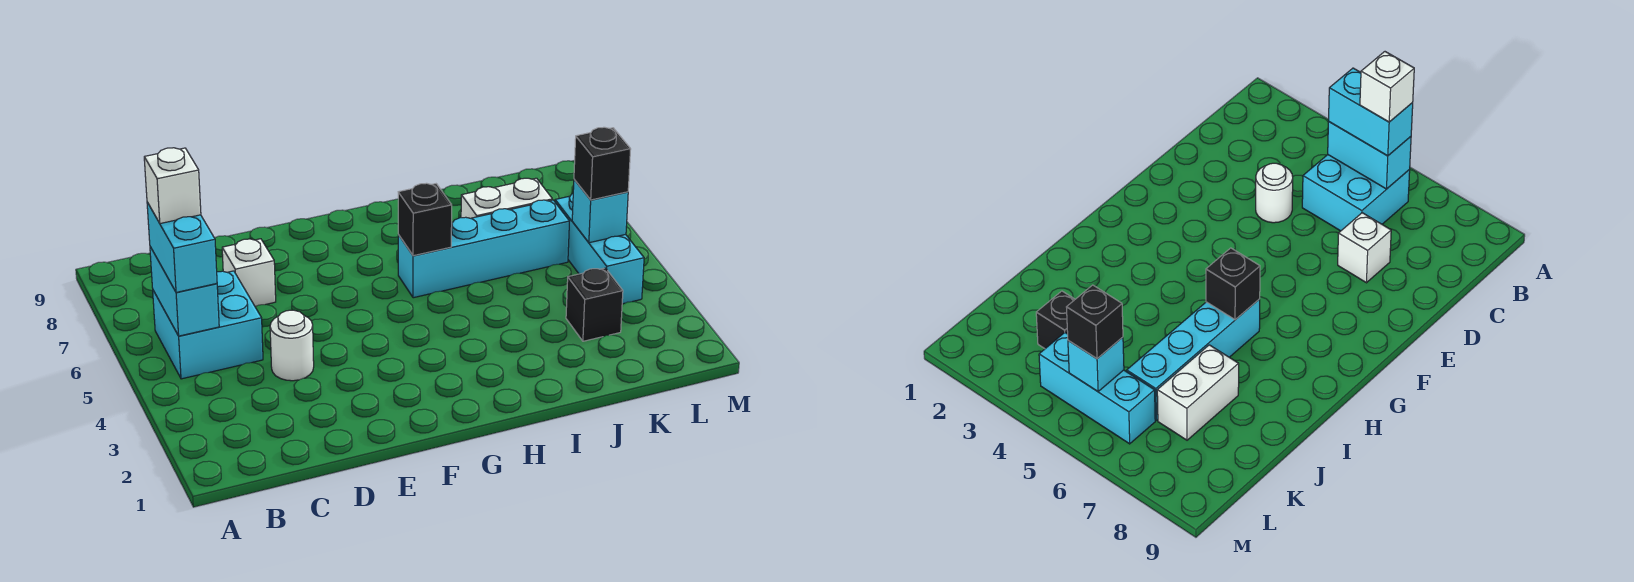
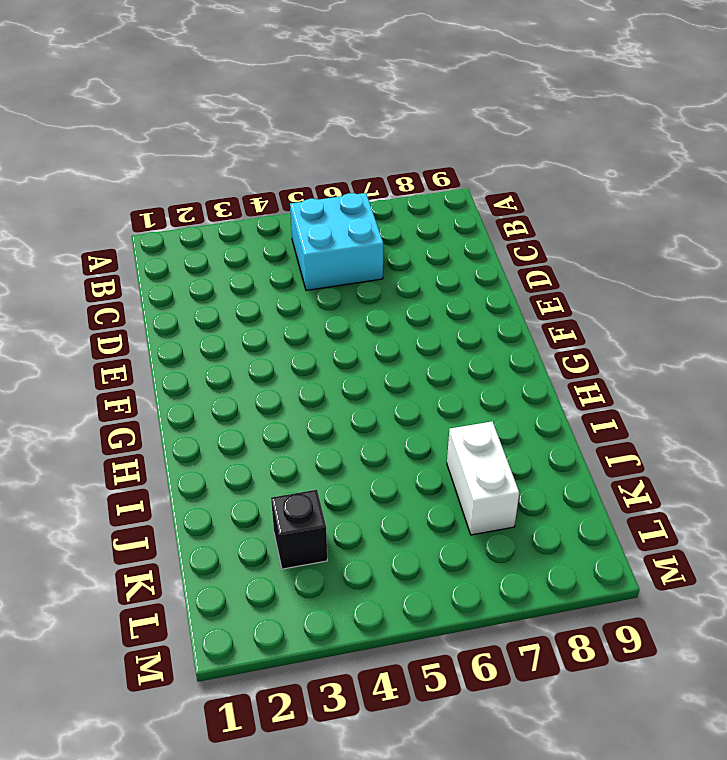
none -> white 1x1 round brick [270,310,314,381]
none -> white 1x1 brick [222,239,276,307]
none -> cyan 1x4 brick [398,200,570,298]

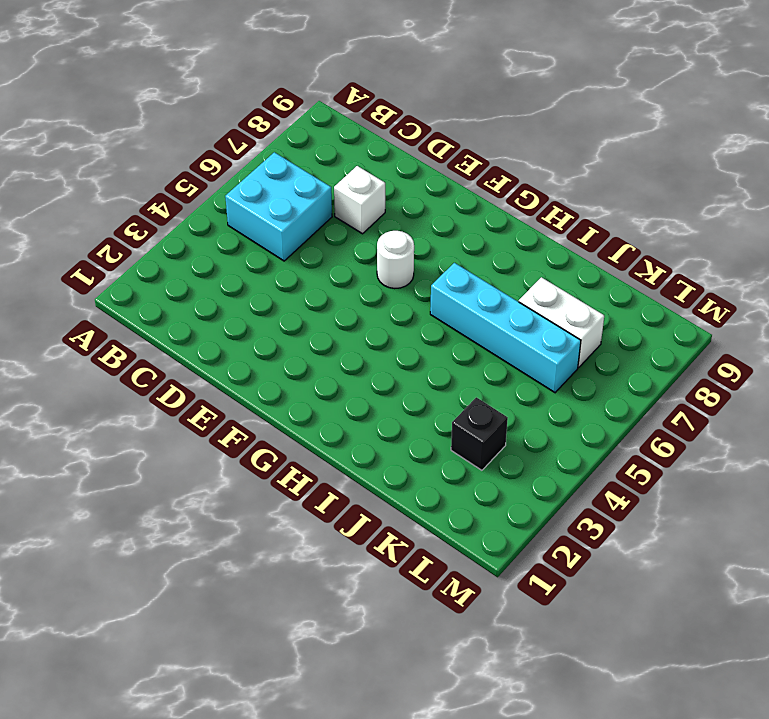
white 1x1 round brick [377,231,414,289] -> white 1x1 round brick moved to [270,310,314,381]
none -> cyan 1x3 brick [555,194,644,304]
none -> cyan 1x2 brick [150,247,219,336]
none -> black 1x1 brick [398,183,452,256]

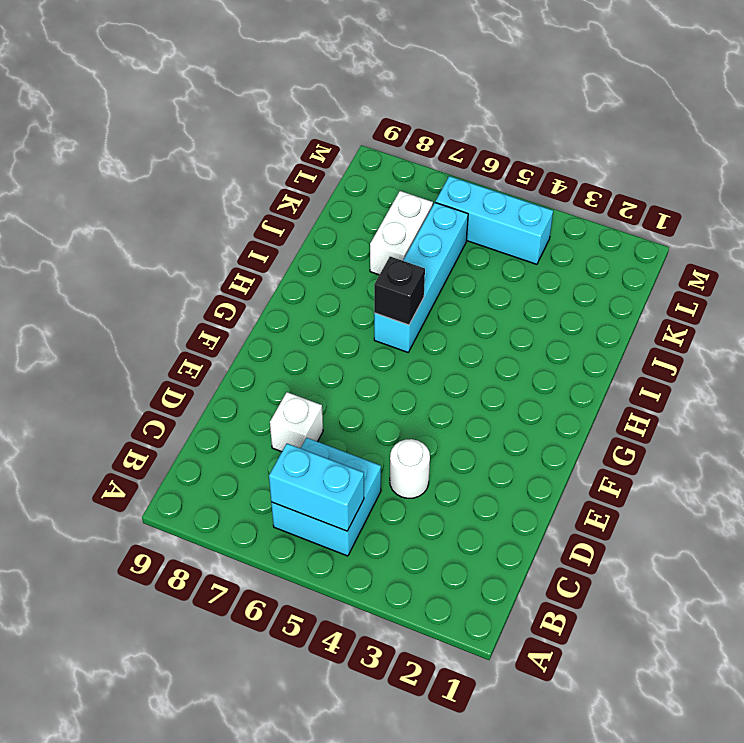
none -> black 1x1 brick [566,268,623,341]
none -> cyan 1x1 brick [572,179,628,243]
none -> cyan 1x2 brick [147,202,217,292]

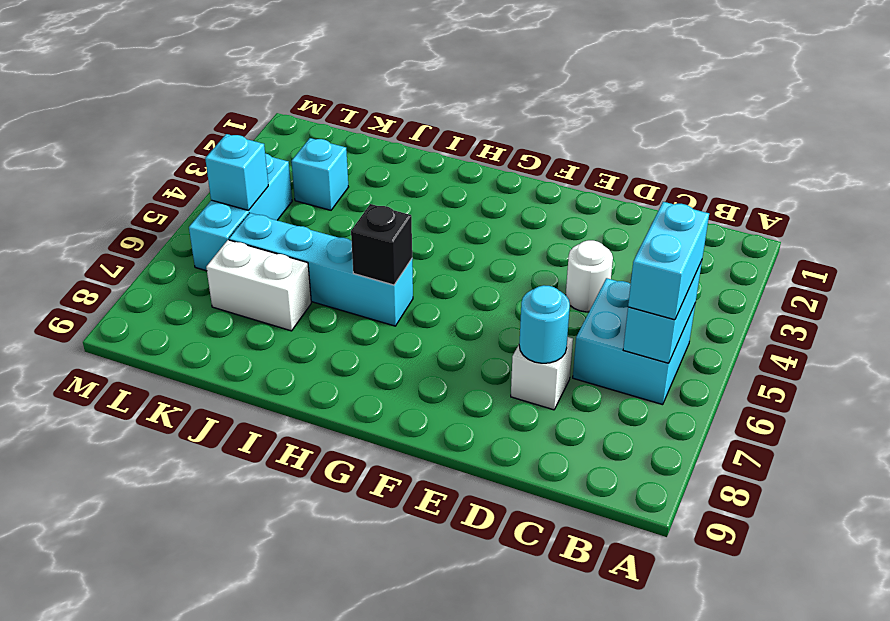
cyan 1x1 round brick [519,285,570,363] -> none
cyan 1x1 brick [291,138,348,210] -> black 1x1 brick [566,268,623,341]
none -> black 1x1 brick [574,127,631,200]
none -> white 1x1 brick [144,148,201,224]

